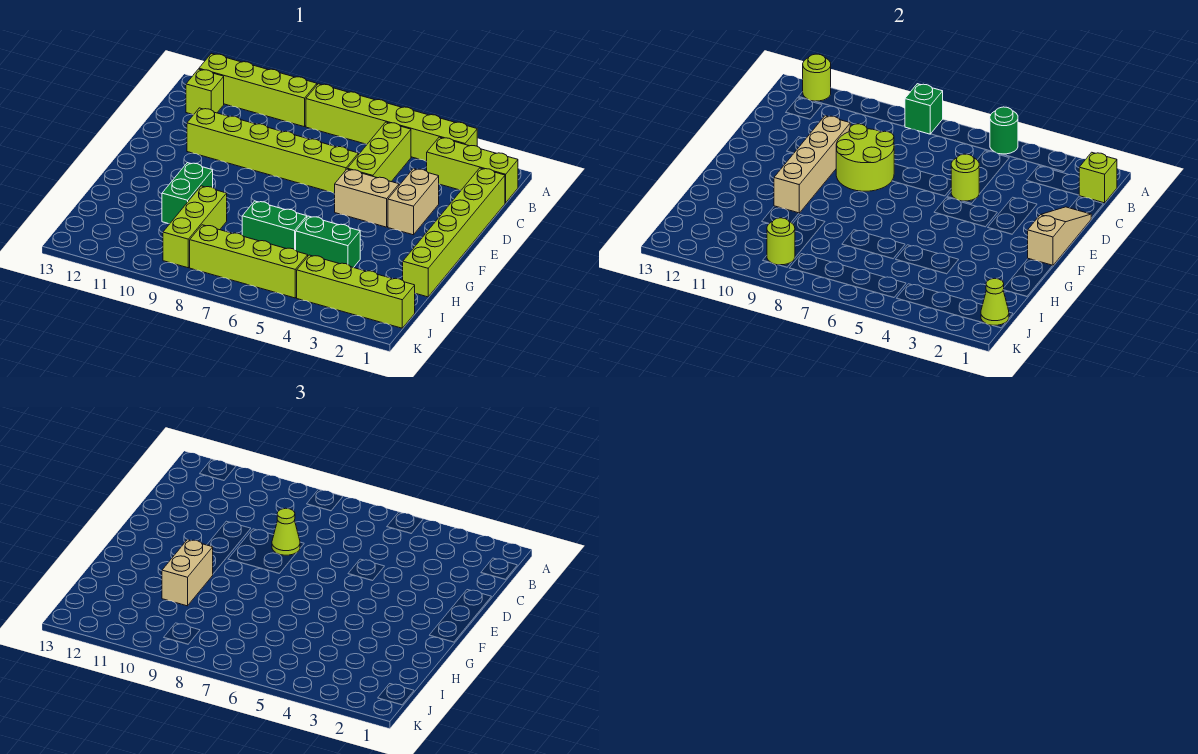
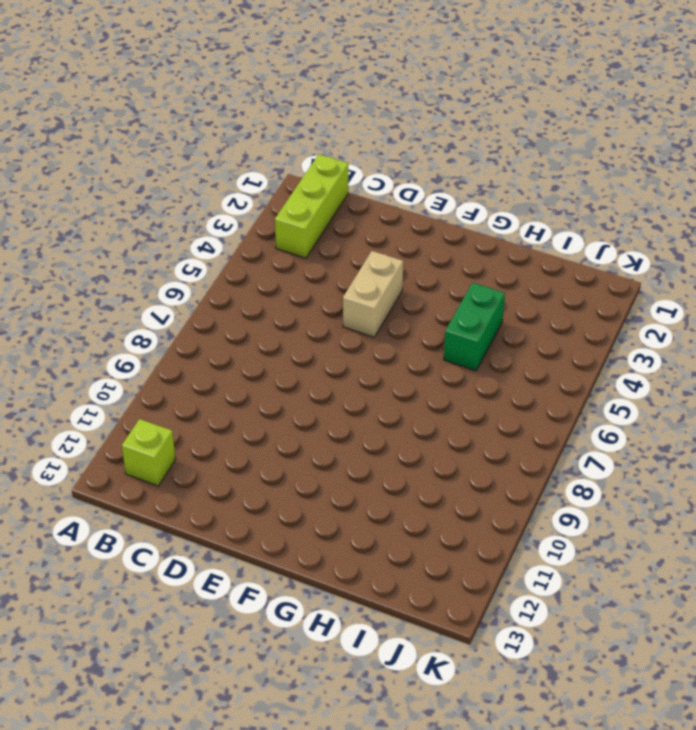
none -> lime 1x6 brick [306,84,477,161]
none -> lime 1x4 brick [199,53,317,127]
none -> lime 1x3 brick [347,122,411,182]

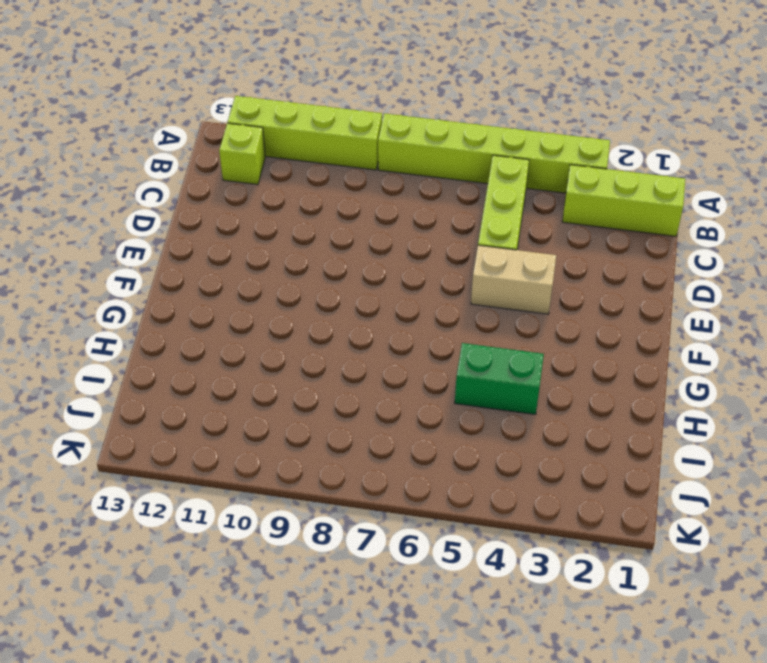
none -> lime 1x6 brick [403,168,505,297]
none -> tan 1x2 brick [388,169,439,235]
none -> lime 1x6 brick [187,108,358,193]

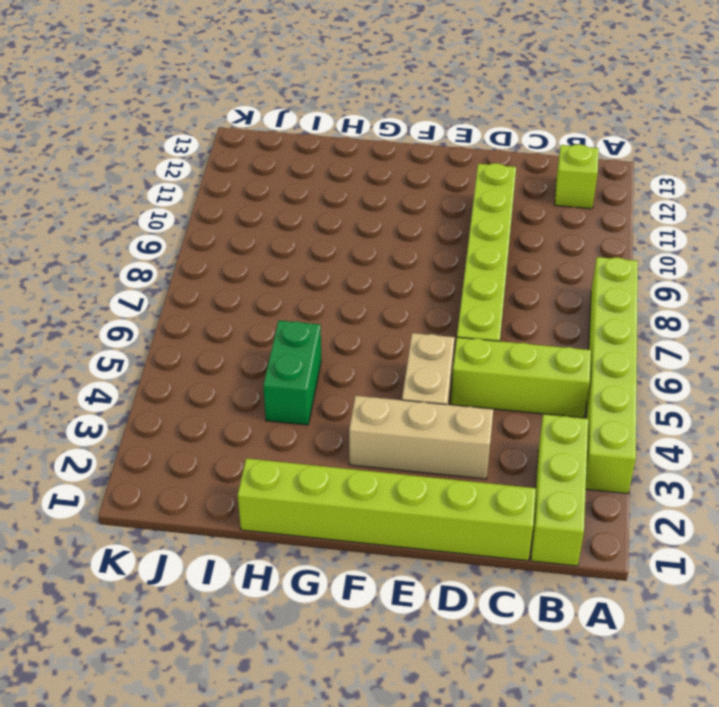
tan 1x3 brick [349,396,493,479] -> tan 1x2 brick [388,169,439,235]
none -> lime 1x4 brick [199,53,317,127]
none -> green 1x2 brick [162,163,213,224]
none -> green 1x2 brick [242,201,307,250]

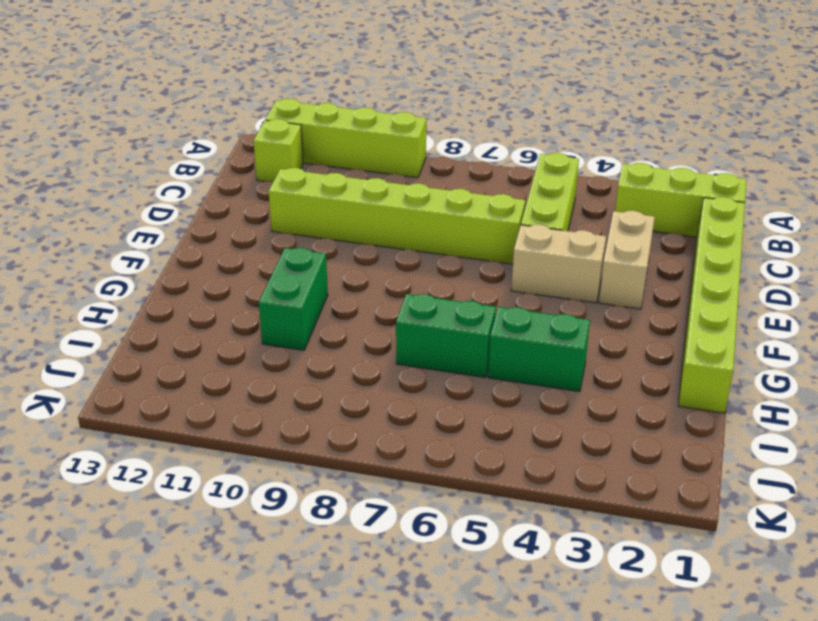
none -> lime 1x6 brick [306,84,477,161]
none -> lime 1x3 brick [163,186,227,268]
none -> lime 1x4 brick [297,255,415,328]

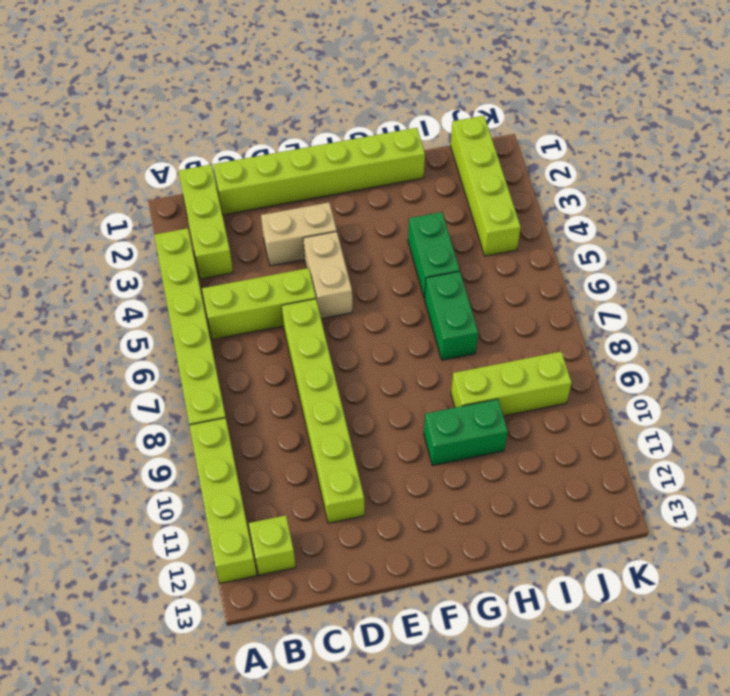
none -> lime 1x4 brick [190,225,308,298]
none -> green 1x1 round brick [990,107,1018,154]
none -> green 1x1 brick [905,84,943,134]

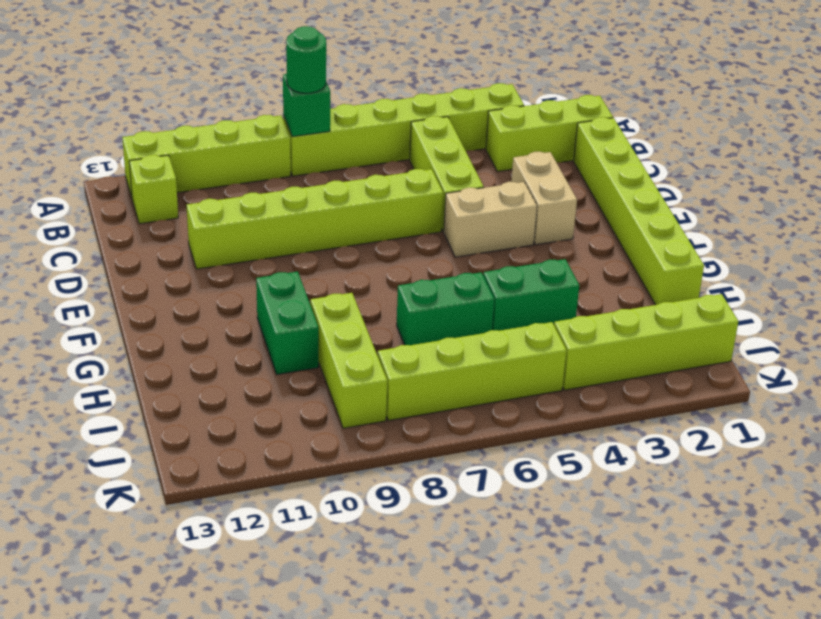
green 1x1 round brick [286,26,326,93] -> green 1x1 round brick moved to [990,107,1018,154]
none -> lime 1x1 round brick [803,54,831,101]
none -> lime 1x1 brick [1079,152,1117,203]
none -> tan 1x3 slope [1028,207,1091,266]

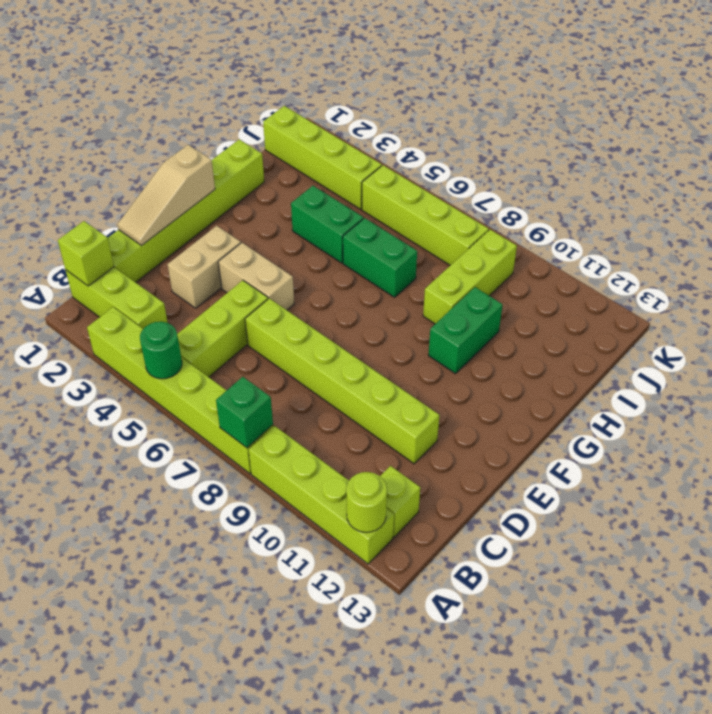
none -> lime 1x1 round brick [951,154,979,201]
none -> lime 2x2 round brick [836,124,894,191]
none -> tan 1x4 brick [774,116,850,213]

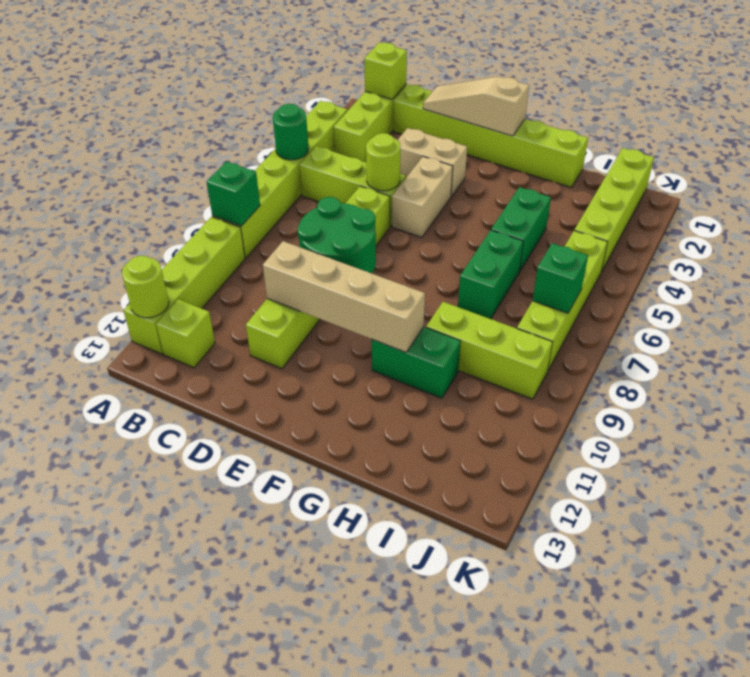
green 2x2 round brick [297,197,376,273] -> lime 2x2 round brick [836,124,894,191]
green 1x1 brick [533,243,588,313] -> none
none -> lime 1x1 cone [981,278,1009,325]
none -> lime 1x1 round brick [767,218,795,265]
none -> lime 1x1 cone [272,508,300,555]

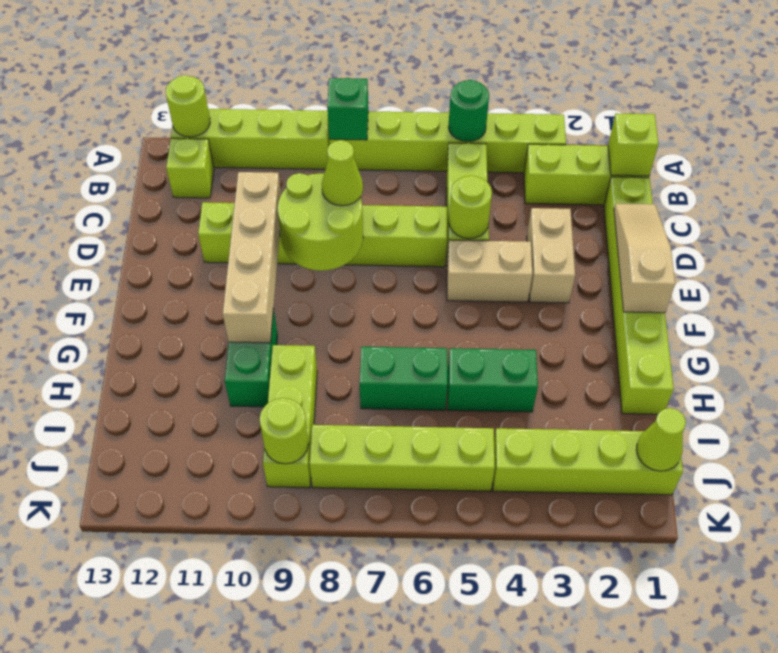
none -> tan 1x2 brick [162,540,213,606]

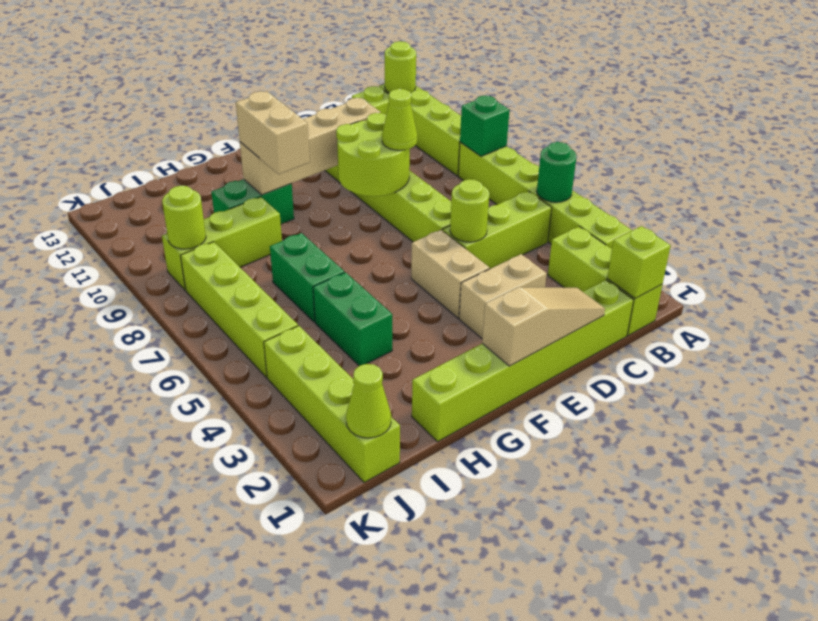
tan 1x2 brick [236,91,310,174] -> tan 1x2 brick turned to [162,540,213,606]

